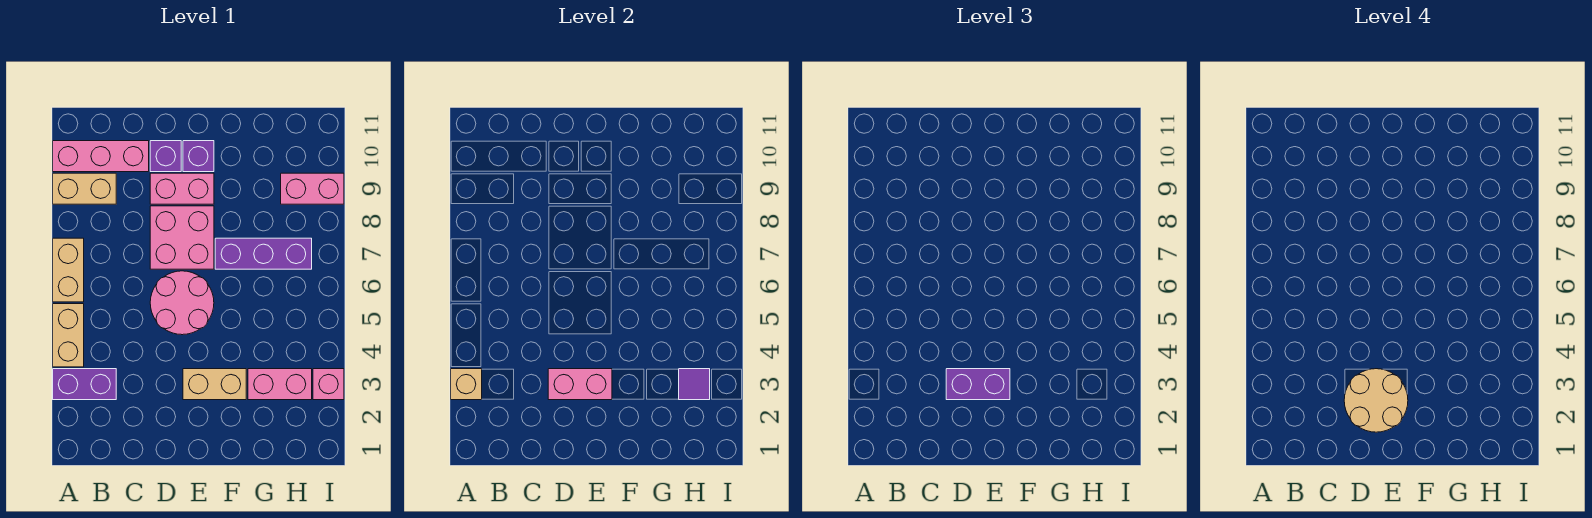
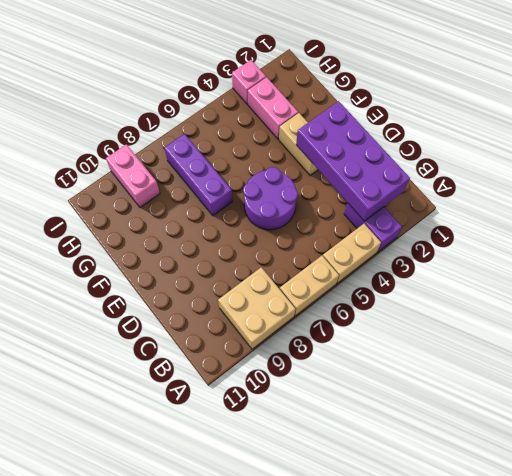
tan 2x2 brick [218,267,296,349] -> tan 1x2 brick [53,173,116,204]
purple 2x4 brick [296,101,410,221] -> pink 1x2 brick [548,369,612,400]
purple 2x2 round brick [243,167,298,230] -> pink 2x2 round brick [150,271,214,335]
none -> pink 1x3 brick [53,141,149,172]
none -> pink 2x2 brick [150,206,214,269]
none -> pink 1x2 brick [150,173,214,204]

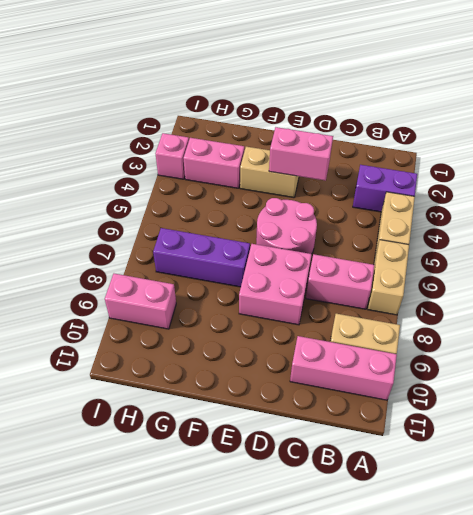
pink 1x2 brick [306,254,374,309] -> pink 1x2 brick moved to [150,173,214,204]
none -> purple 1x1 brick [150,141,181,172]
none -> purple 1x1 brick [183,141,214,172]
none -> tan 1x1 brick [451,369,482,400]

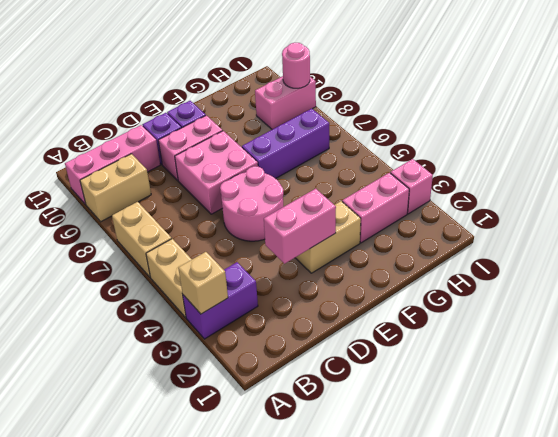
pink 1x1 round brick [282,43,310,88] -> none
none -> purple 1x1 tile [679,369,710,400]
none -> purple 1x2 brick [946,369,1010,400]
none -> tan 2x2 round brick [1344,369,1408,432]

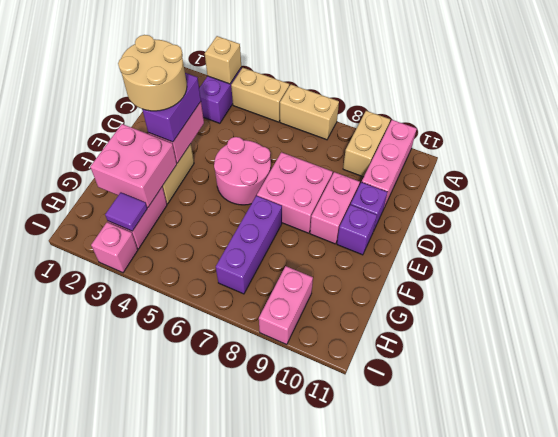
pink 2x2 brick [90,124,177,207] -> none

